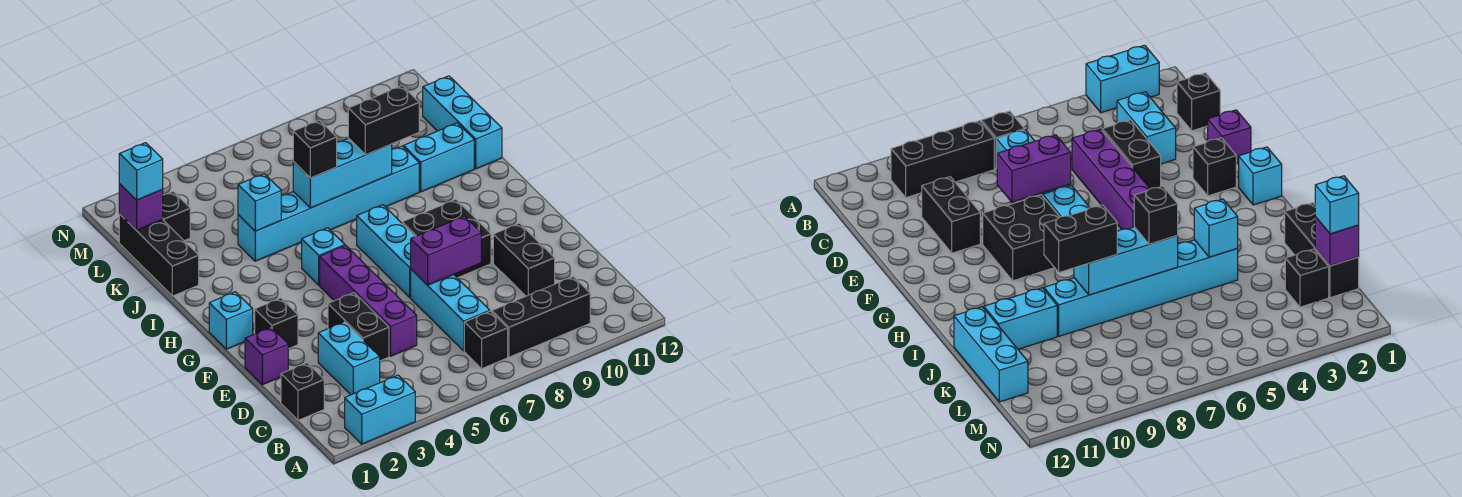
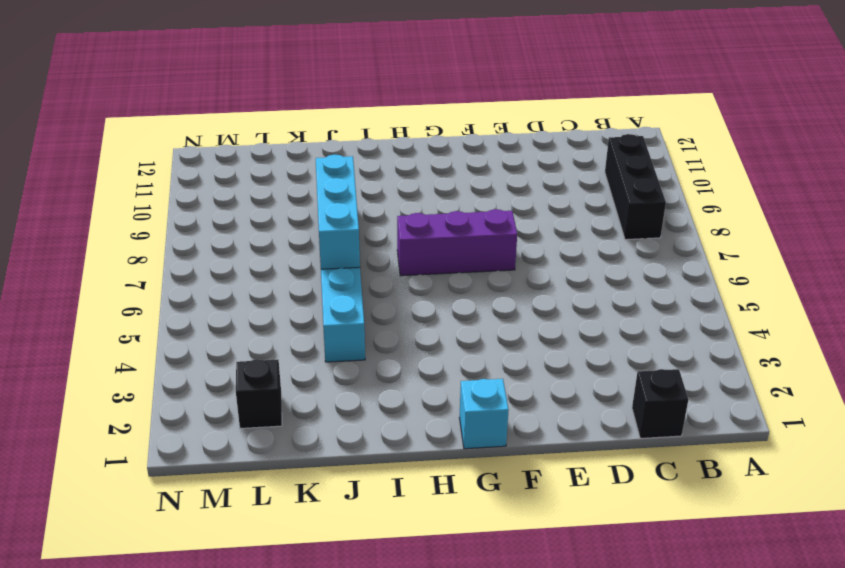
purple 1x3 brick [397,209,517,276] -> cyan 1x3 brick [357,205,415,298]
none -> cyan 1x2 brick [345,375,415,444]
none -> black 1x1 brick [464,311,508,369]
none -> cyan 1x2 brick [318,322,380,395]

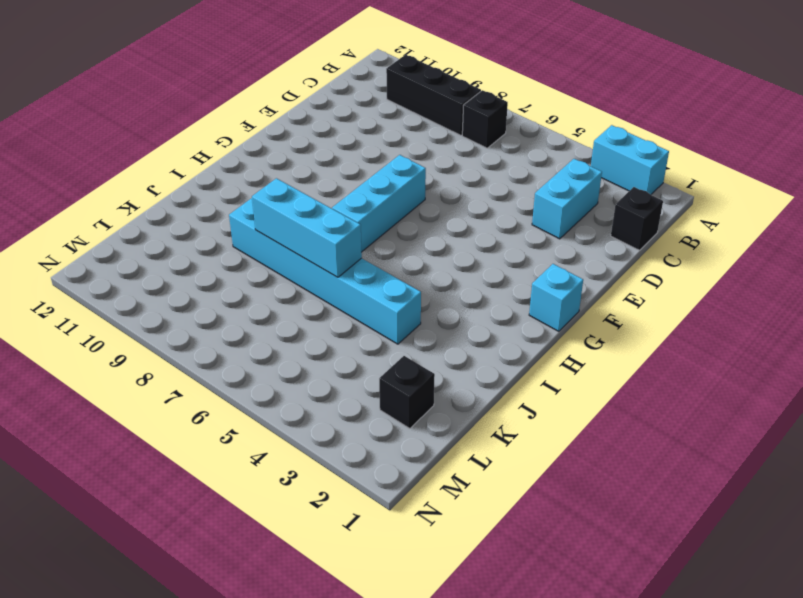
none -> cyan 1x3 brick [411,269,490,351]
none -> black 1x2 brick [328,293,389,361]
none -> purple 1x4 brick [320,246,417,356]

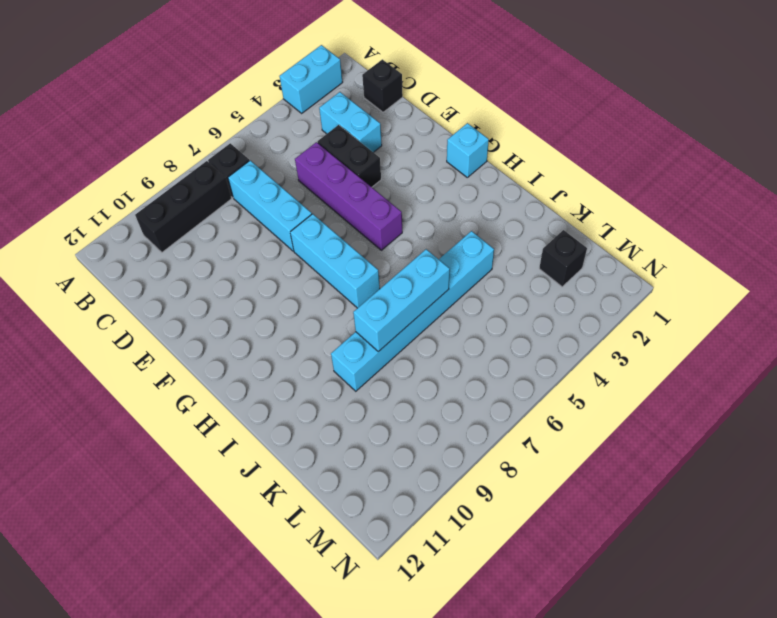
none -> black 1x2 brick [493,223,555,296]
none -> purple 1x1 brick [245,327,288,385]
none -> black 1x1 brick [255,298,298,349]

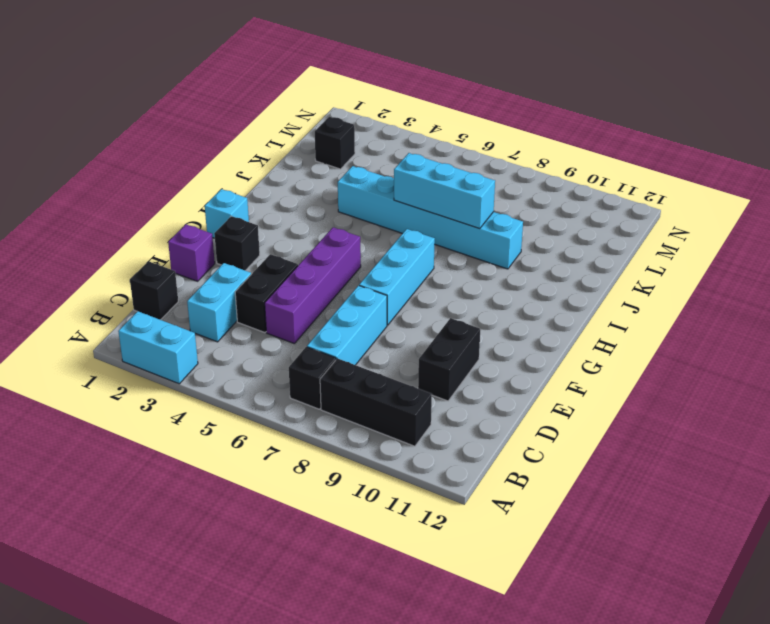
none -> black 2x2 brick [402,199,491,278]
none -> cyan 1x1 brick [302,228,345,285]
none -> black 1x3 brick [119,214,199,296]

